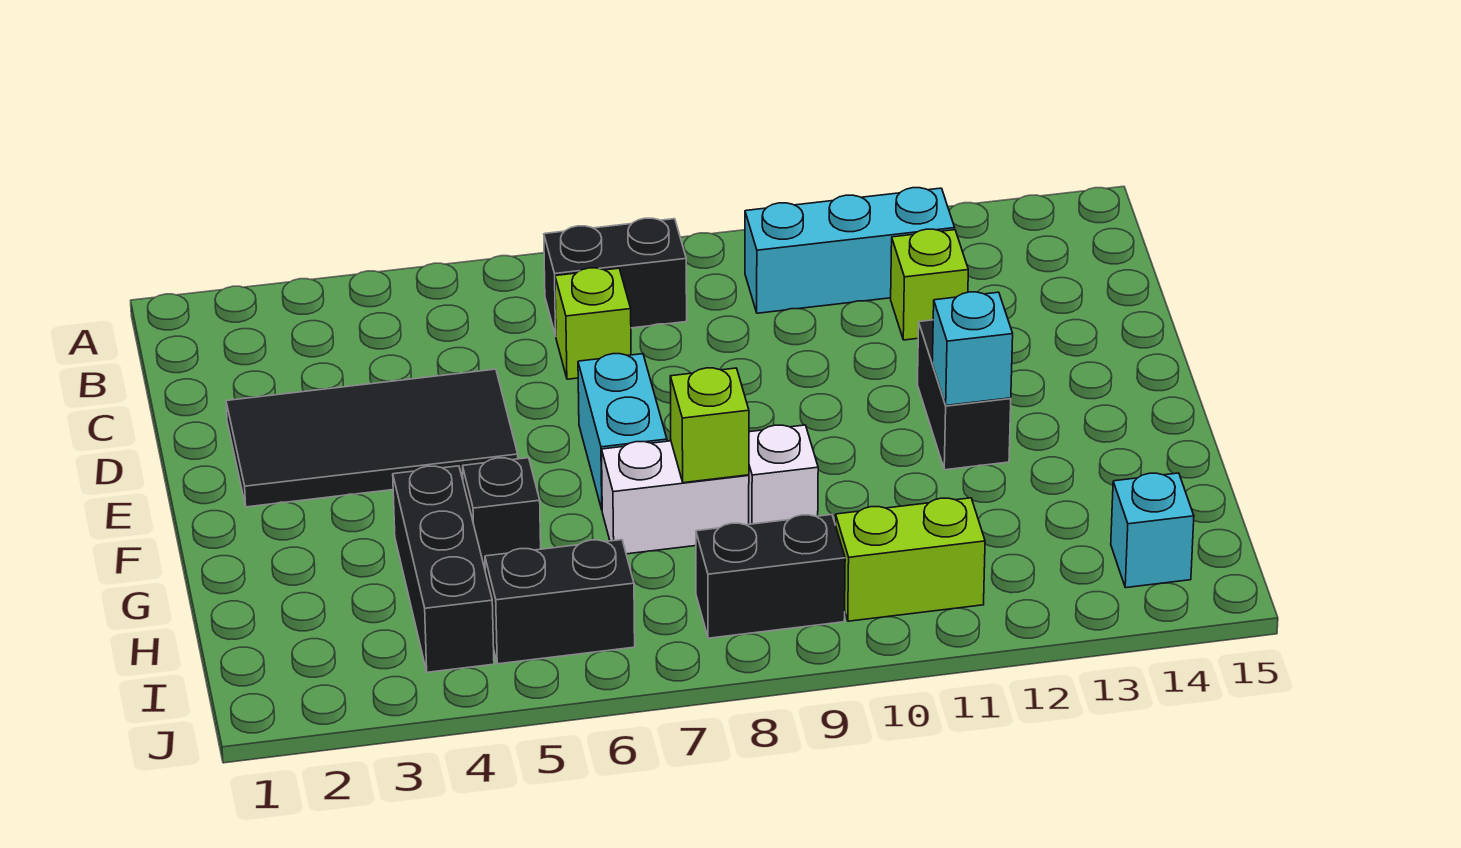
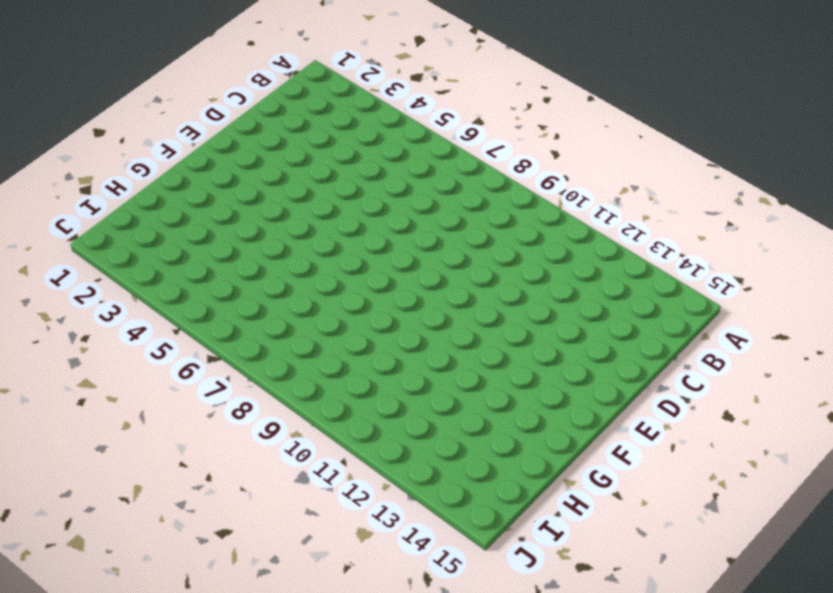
none -> black 1x2 brick [544,218,687,336]
none -> cyan 1x3 brick [745,188,955,313]
none -> lime 1x1 brick [555,268,631,379]

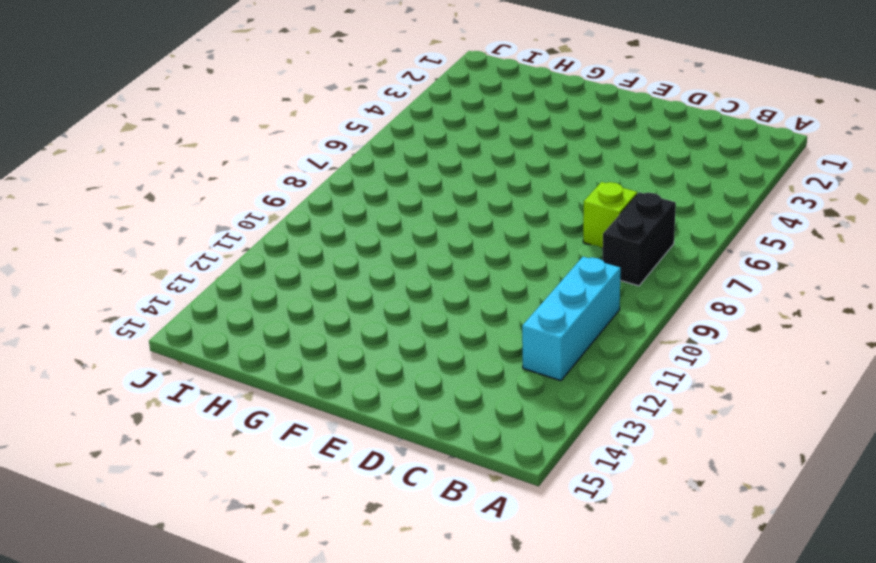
none -> lime 1x1 brick [891,229,968,340]
none -> black 2x4 tile [226,369,518,507]
none -> cyan 1x2 brick [578,354,667,509]

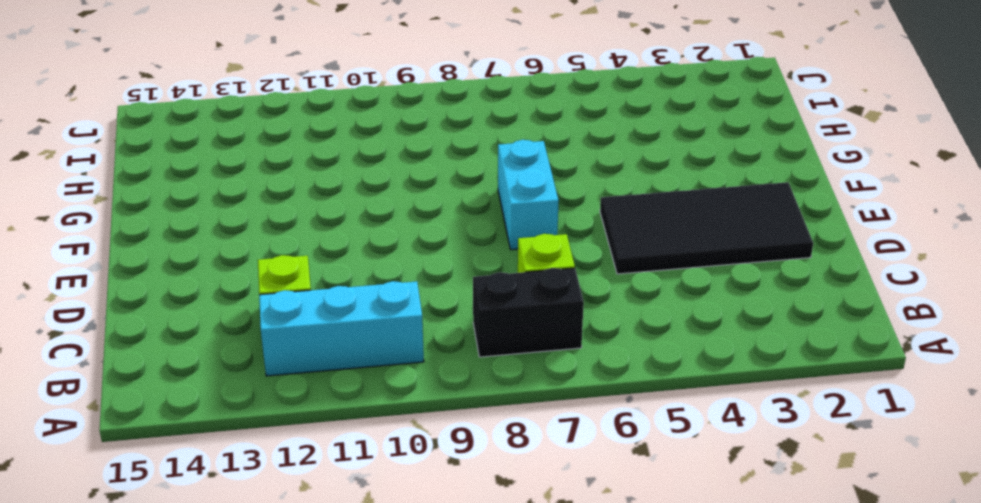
none -> black 1x2 brick [917,320,1011,470]
none -> black 1x3 brick [393,466,494,672]
none -> black 1x1 brick [463,458,541,568]

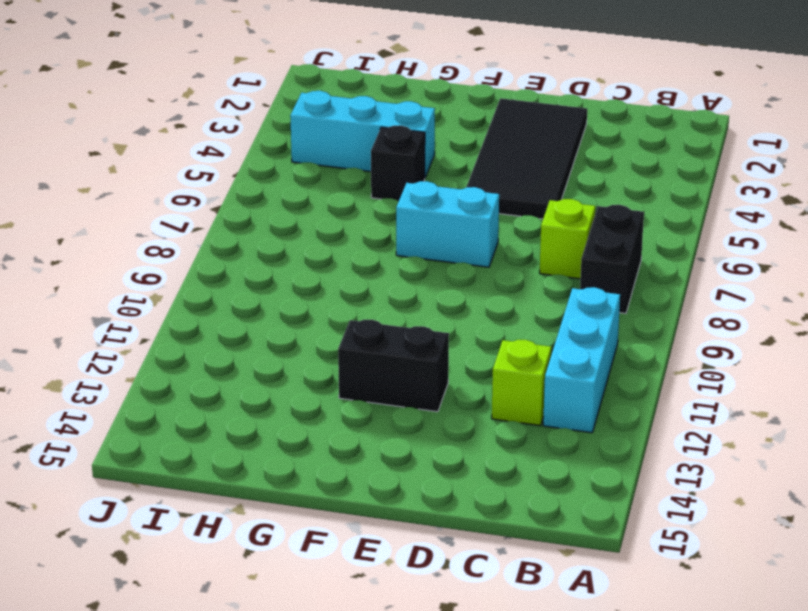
cyan 1x3 brick [290,91,435,177] -> black 1x3 brick [393,466,494,672]
none -> white 1x2 brick [602,441,749,554]
none -> white 1x1 brick [749,425,818,524]
none -> black 1x2 brick [485,540,635,664]

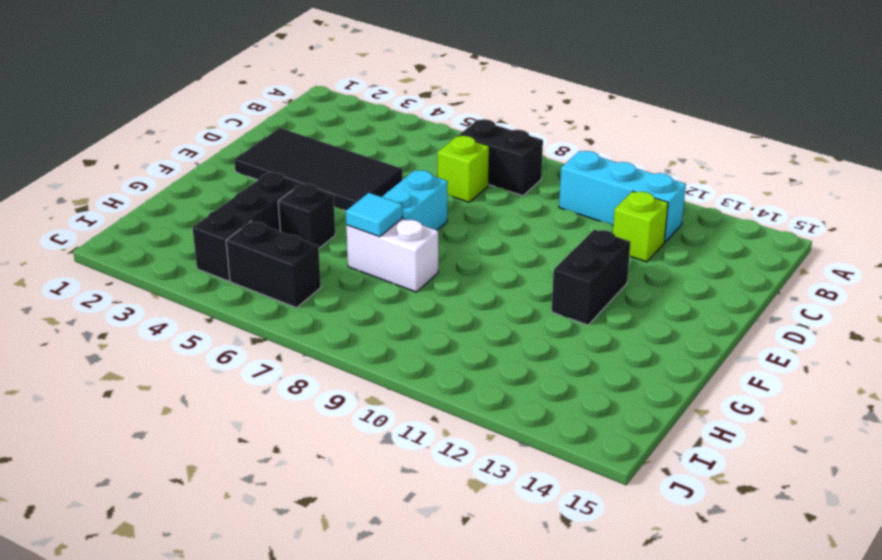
cyan 1x1 tile [346,193,403,237] -> none
none -> white 1x1 brick [749,425,818,524]
none -> black 1x2 brick [696,515,845,638]
none -> lime 1x2 brick [836,498,985,621]

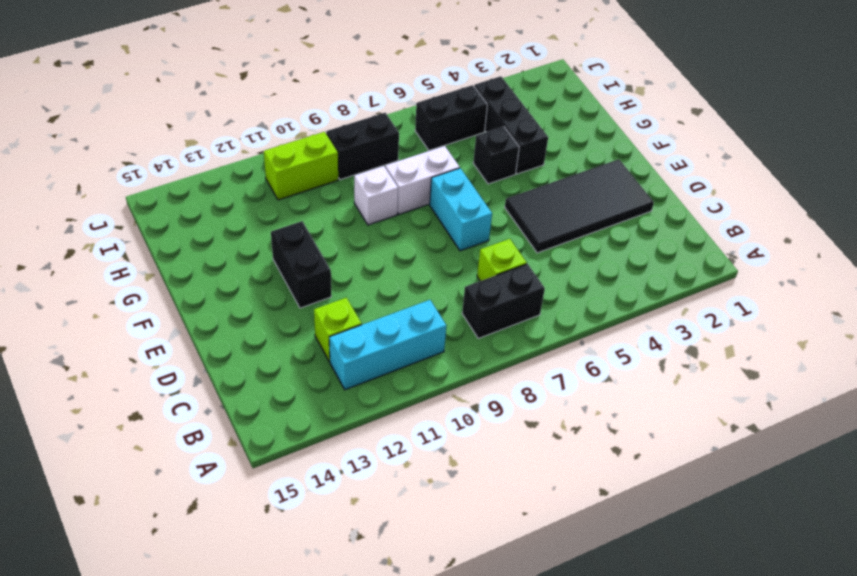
none -> cyan 1x1 brick [1111,473,1194,588]
none -> cyan 1x1 brick [932,292,1013,406]
none -> lime 1x1 brick [670,368,749,483]

